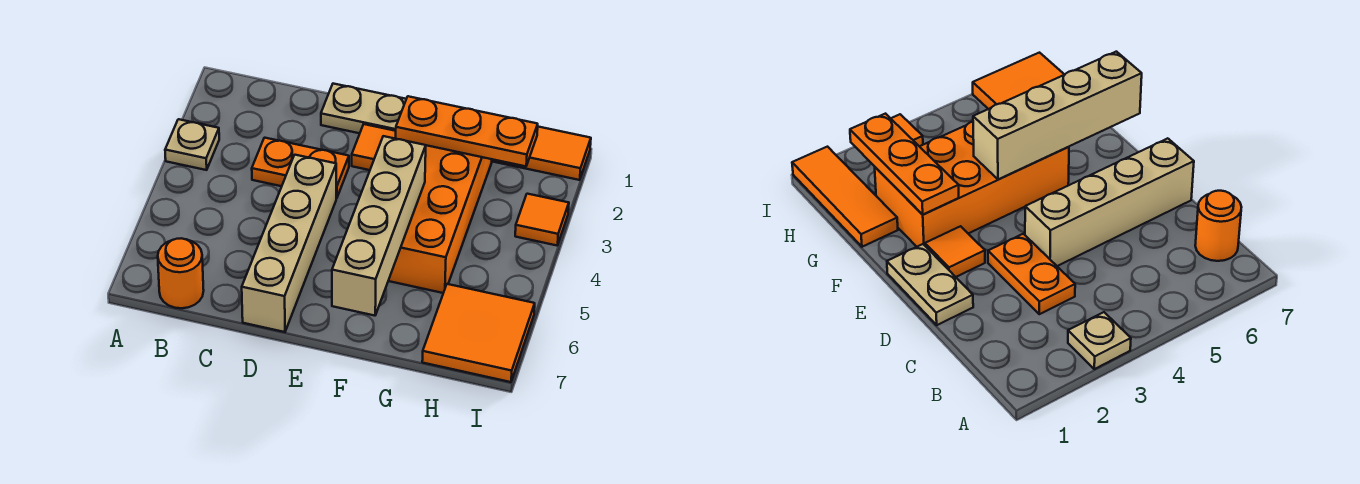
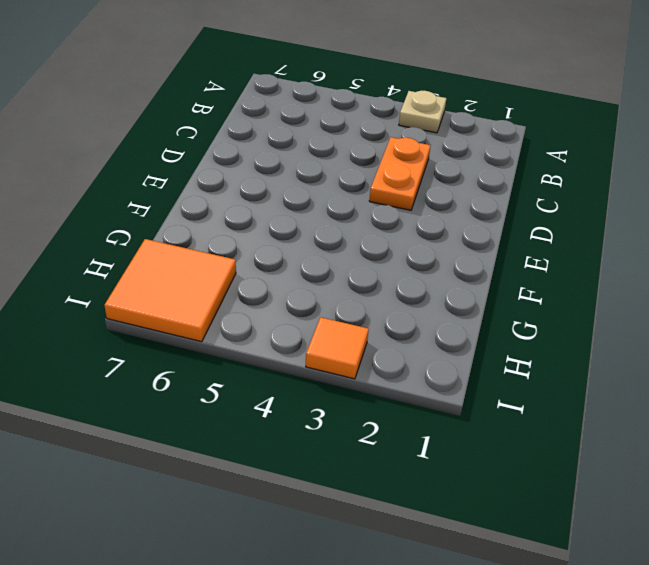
none -> orange 1x1 round brick [158,238,204,308]
none -> tan 1x2 plate [321,84,406,133]
none -> tan 1x4 brick [242,155,336,332]

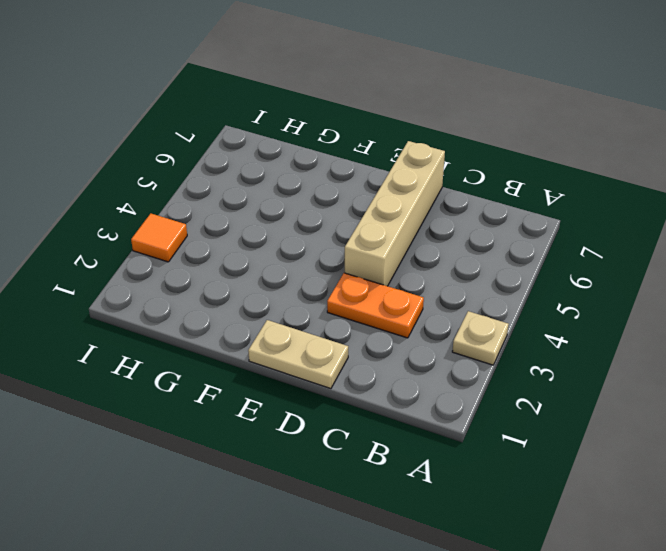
none -> orange 1x1 round brick [158,238,204,308]
none -> orange 1x1 tile [352,124,396,170]
none -> orange 2x4 brick [388,145,492,293]

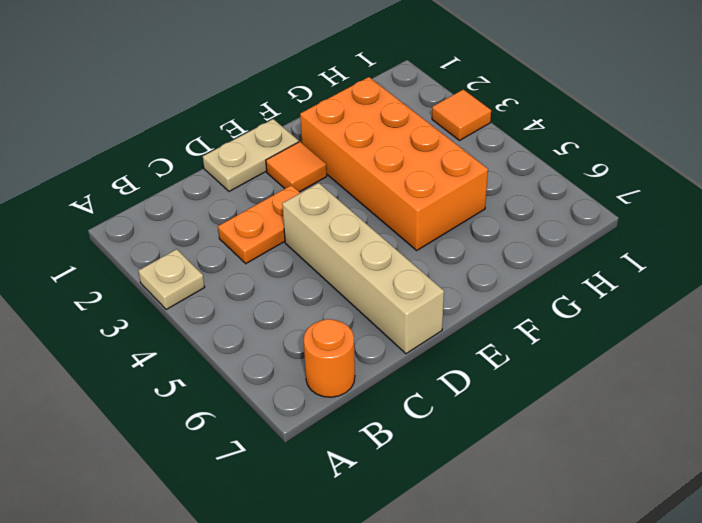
none -> orange 1x3 tile [492,127,591,180]
none -> orange 2x2 tile [422,284,535,382]
none -> orange 1x3 plate [396,96,538,166]

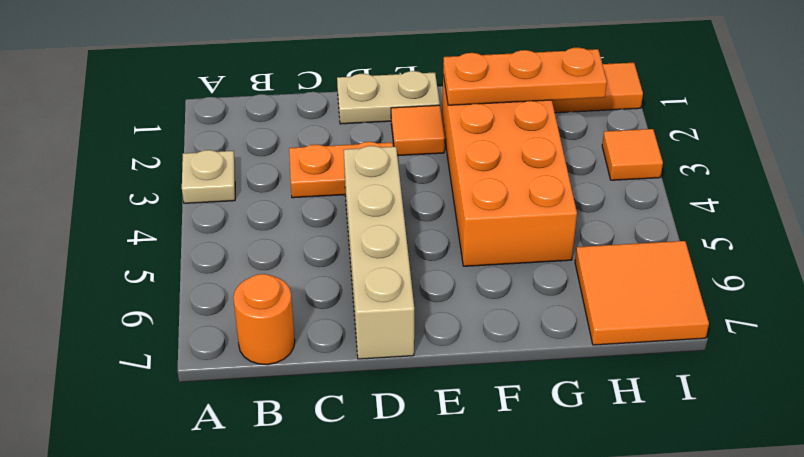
none -> tan 1x4 brick [332,136,426,316]

